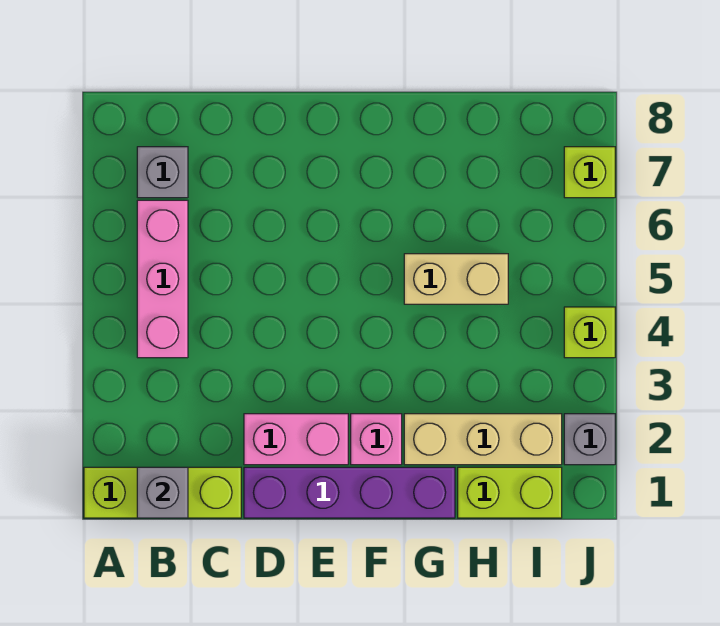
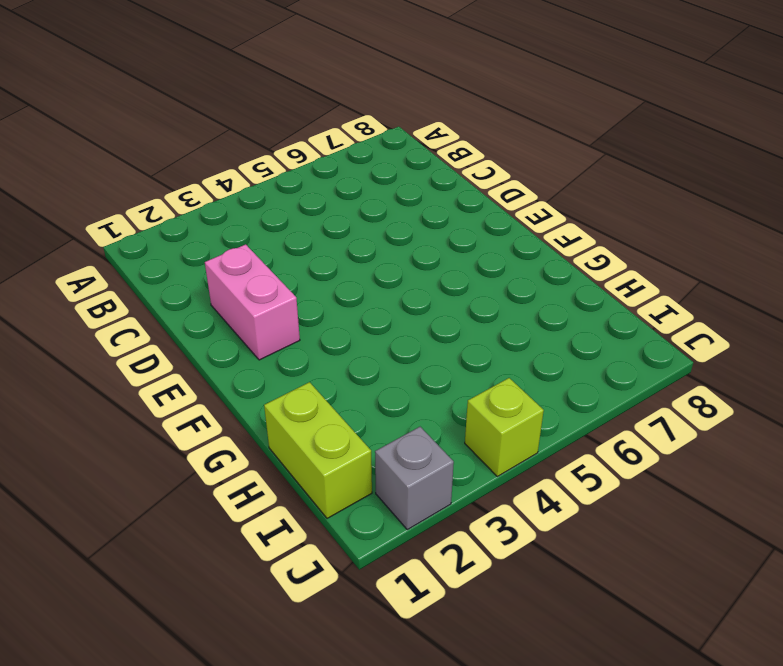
none -> lime 1x3 brick [84,467,241,518]
none -> pink 1x3 brick [137,200,188,358]
none -> grey 1x1 brick [137,147,188,198]

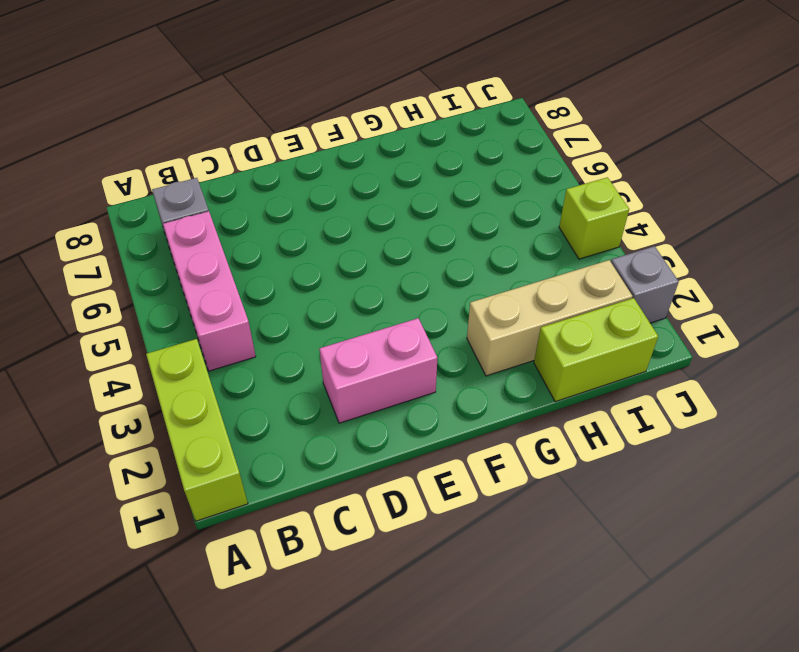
lime 1x3 brick [146,339,248,521] -> lime 1x3 brick turned to [84,467,241,518]
none -> purple 1x4 brick [244,467,455,518]
none -> pink 1x1 brick [351,414,402,465]
none -> tan 1x2 brick [404,254,508,304]

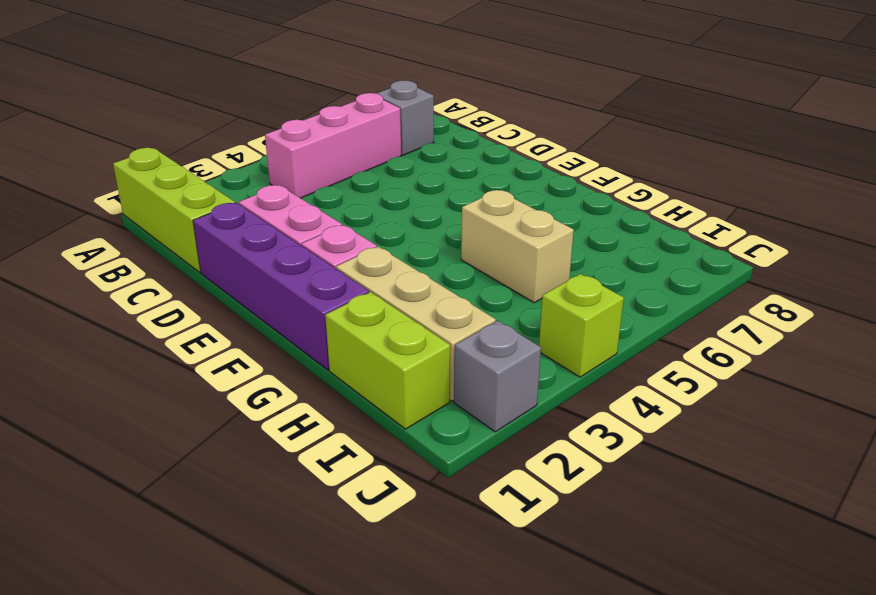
none -> lime 1x1 brick [564,147,615,198]
none -> grey 1x1 brick [137,467,188,518]

